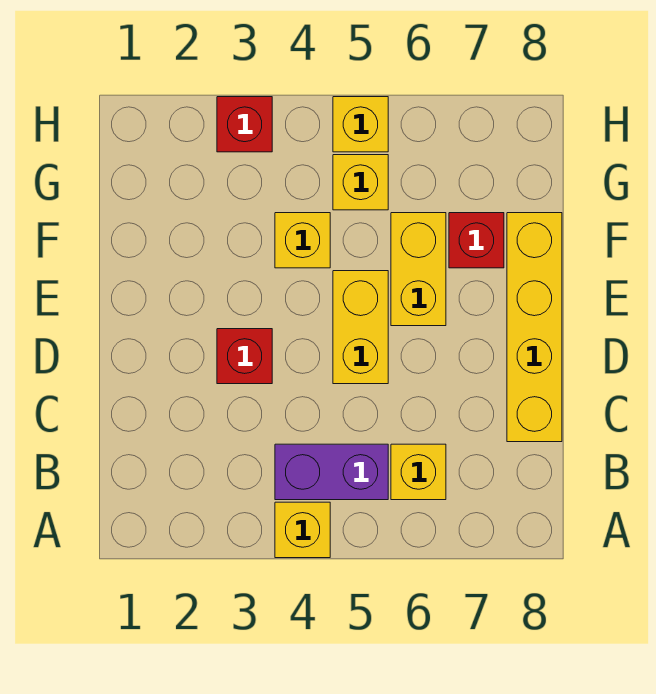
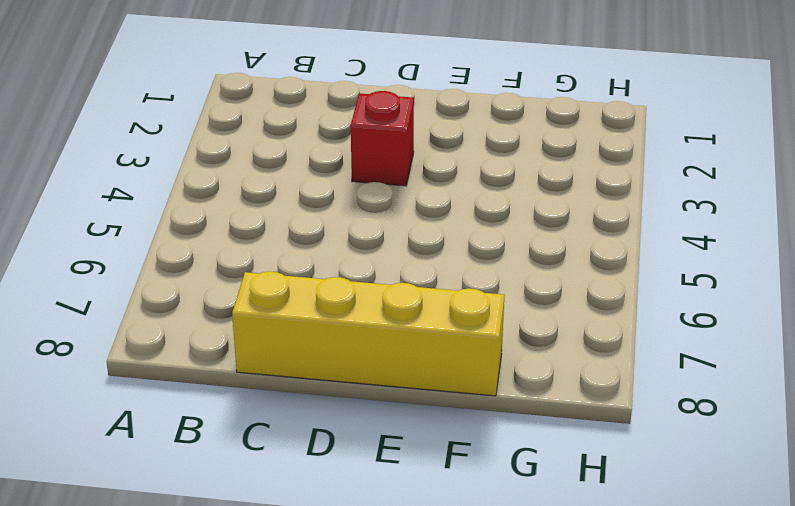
none -> yellow 1x1 brick [275,502,330,558]
none -> purple 1x2 brick [275,444,388,500]
none -> yellow 1x1 brick [391,444,446,500]

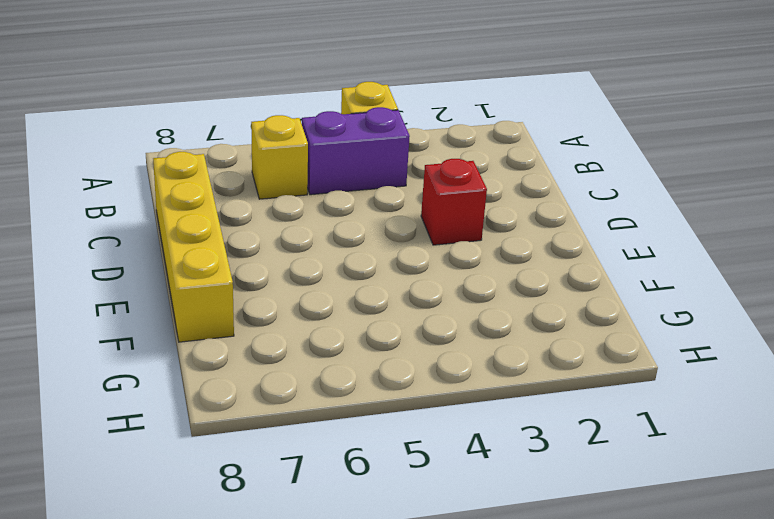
none -> yellow 1x2 brick [333,271,388,384]
none -> yellow 1x2 brick [391,213,446,326]
none -> yellow 1x1 brick [275,213,330,268]

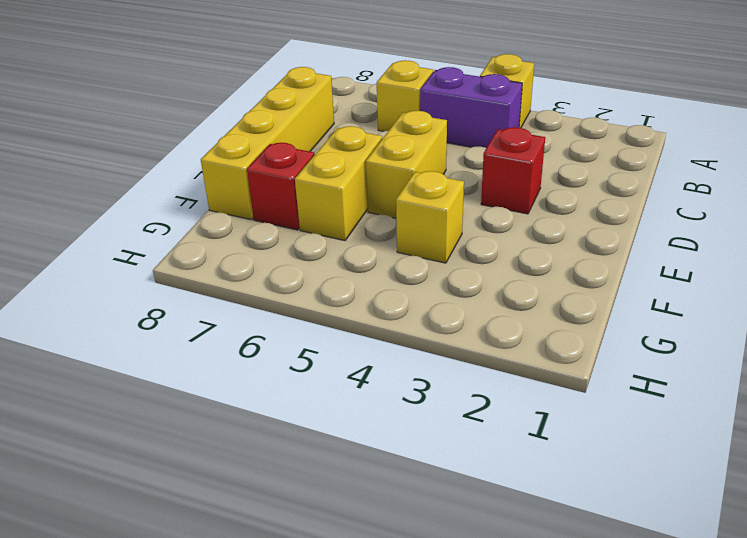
none -> yellow 1x1 brick [333,155,388,210]
none -> red 1x1 brick [217,97,272,152]
none -> yellow 1x1 brick [333,97,388,152]

